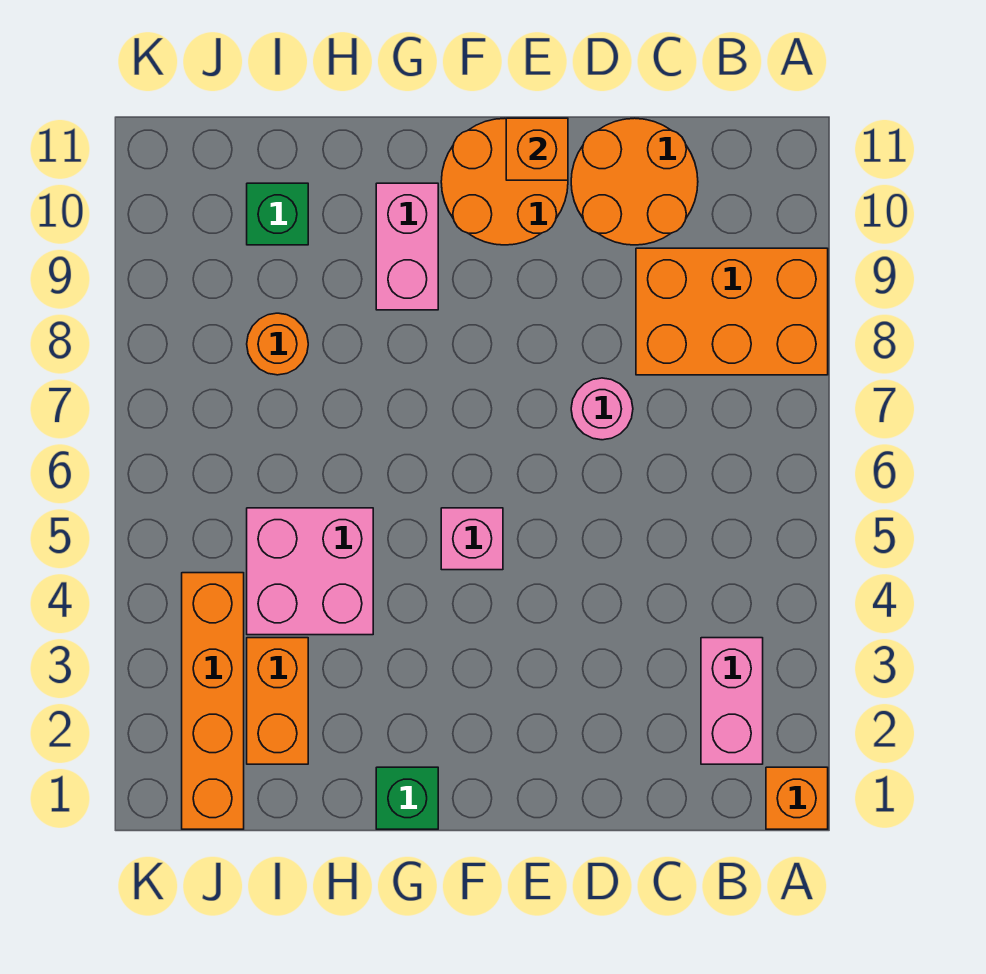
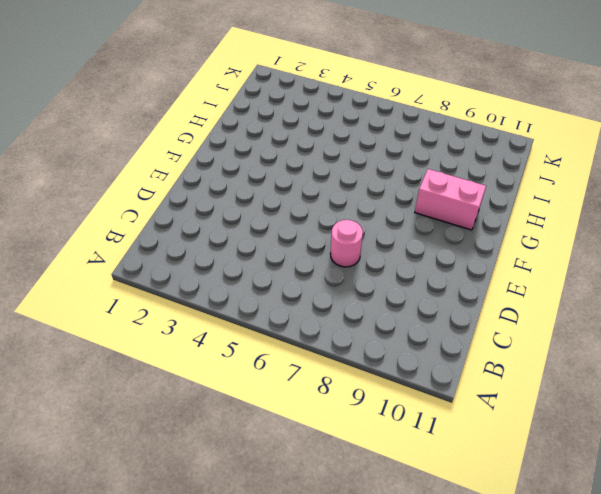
none -> orange 1x1 brick [766,767,828,829]
none -> orange 2x3 brick [636,248,828,375]
none -> pink 1x2 brick [701,638,763,764]

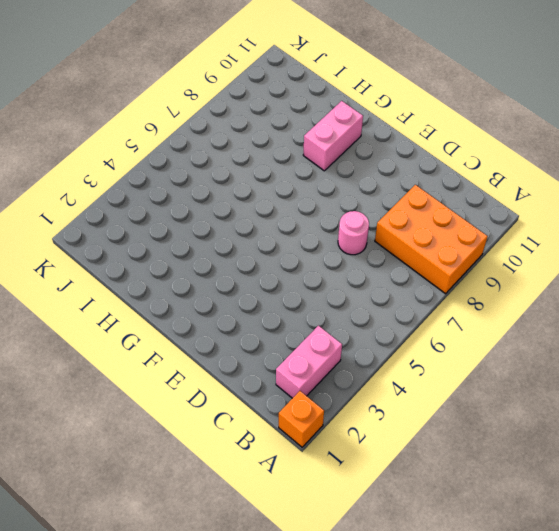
none -> orange 2x2 round brick [571,118,698,245]
none -> orange 2x2 round brick [441,118,568,245]
none -> pink 1x1 brick [441,508,503,570]

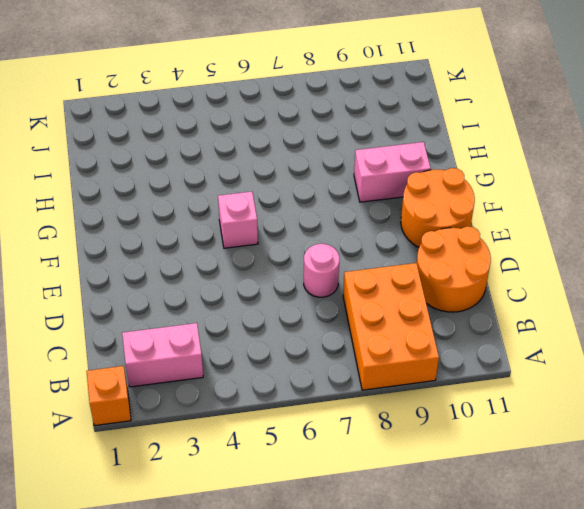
none -> green 1x1 brick [376,767,438,829]
none -> pink 2x2 brick [247,508,373,635]
none -> orange 1x2 brick [247,638,308,764]

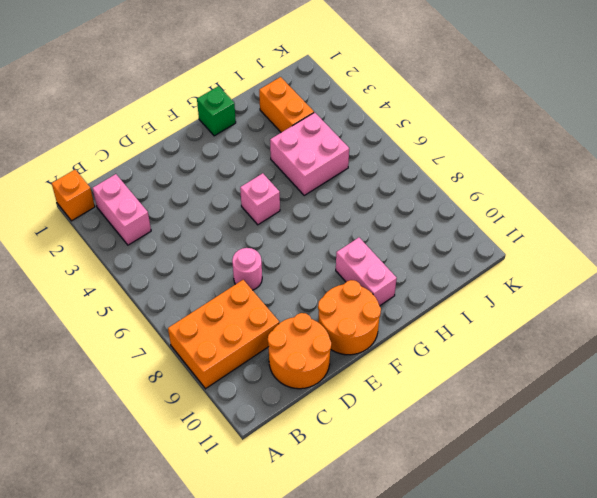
none -> orange 1x1 round brick [247,313,308,375]
none -> green 1x1 brick [247,183,308,245]
none -> orange 1x4 brick [182,573,244,829]

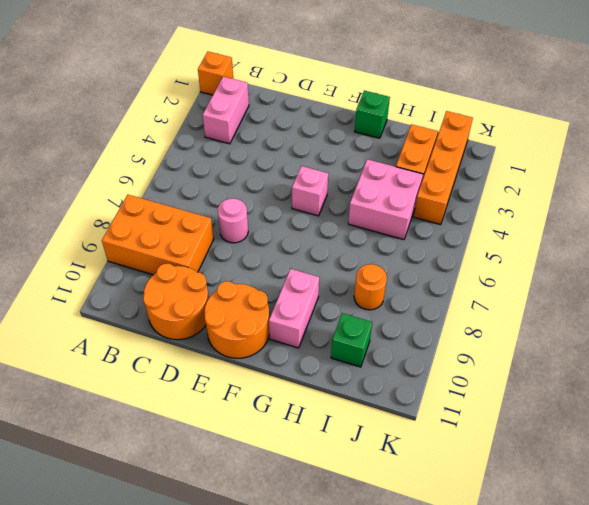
none -> orange 1x1 brick [506,118,568,180]

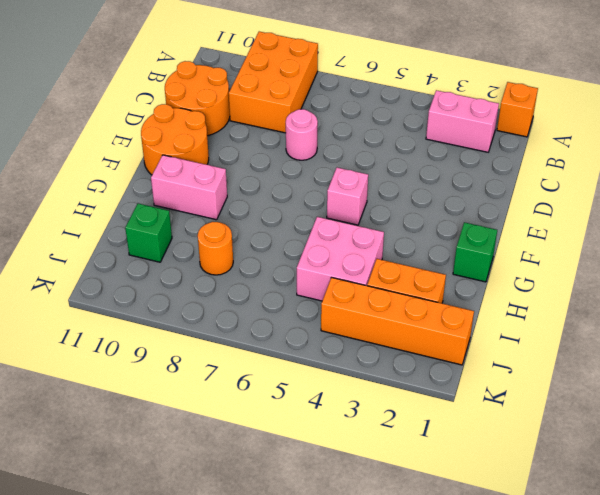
none -> orange 1x1 brick [506,118,568,180]

